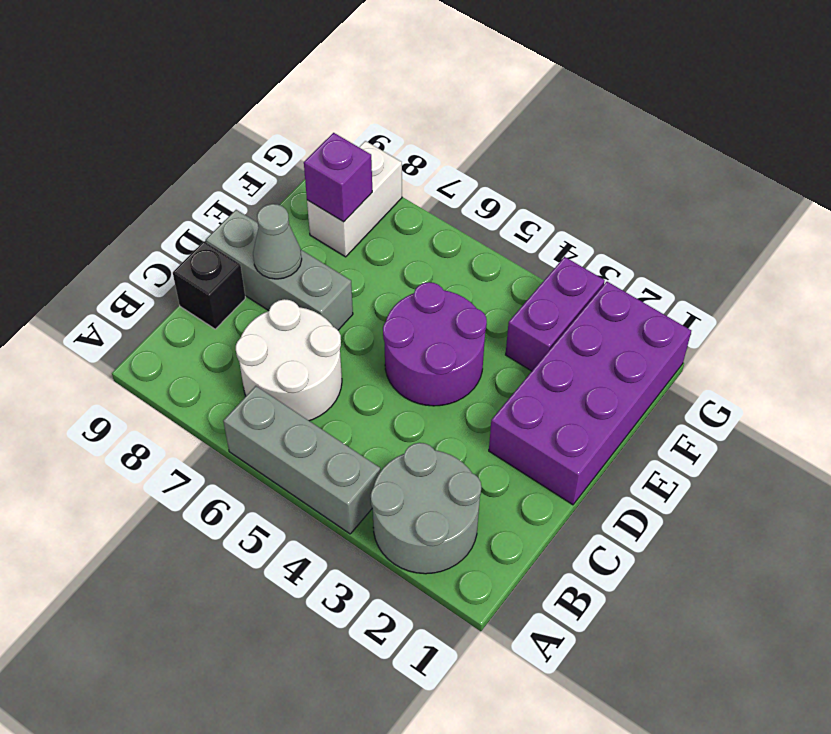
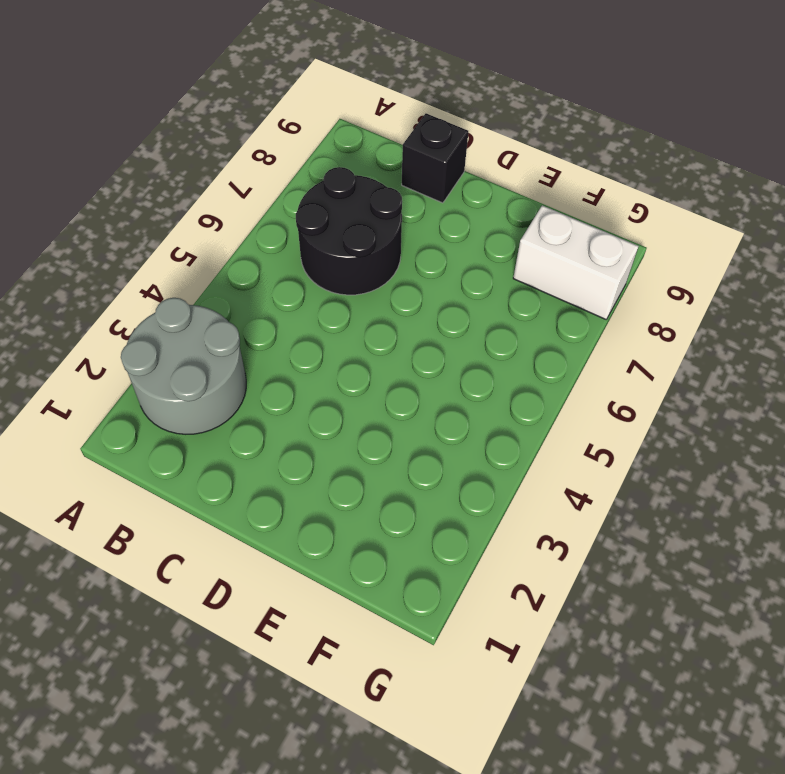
black 2x2 round brick [296,167,402,295] -> white 2x2 round brick [236,299,342,421]
none -> grey 1x3 brick [223,386,380,534]
none -> purple 2x4 brick [489,282,691,505]

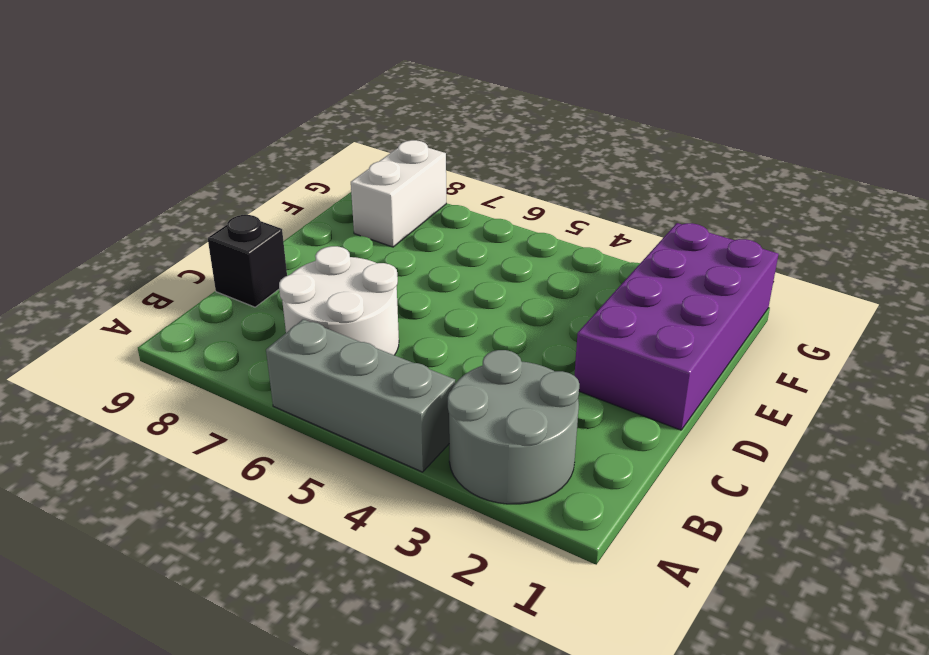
none -> purple 2x2 round brick [383,282,487,406]
none -> grey 1x3 brick [206,210,353,330]

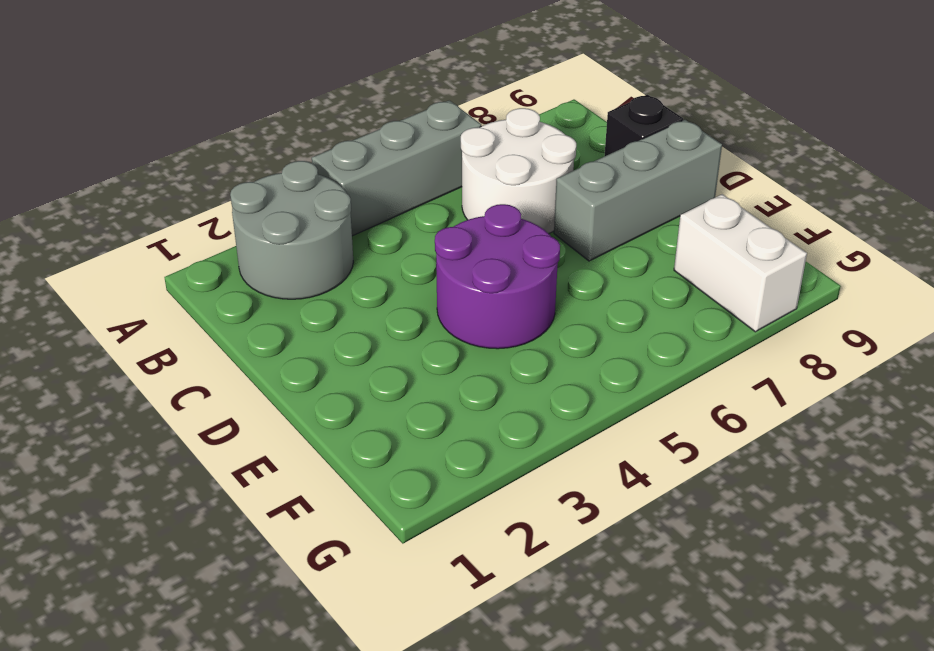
none -> purple 2x4 brick [489,282,691,505]
none -> purple 1x2 brick [506,257,605,371]

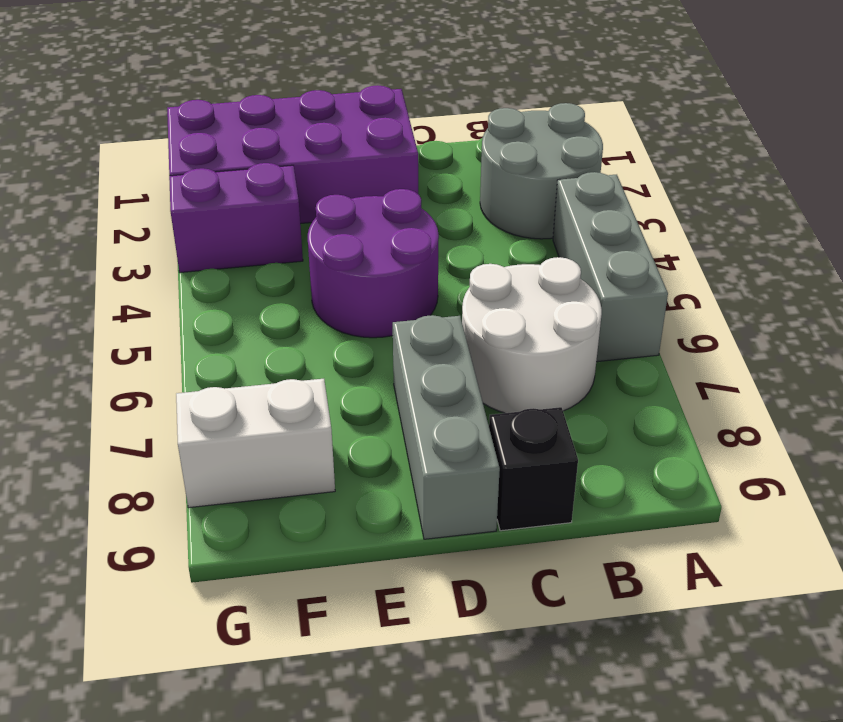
none -> grey 1x1 cone [253,204,302,279]
none -> purple 1x1 brick [304,133,372,222]

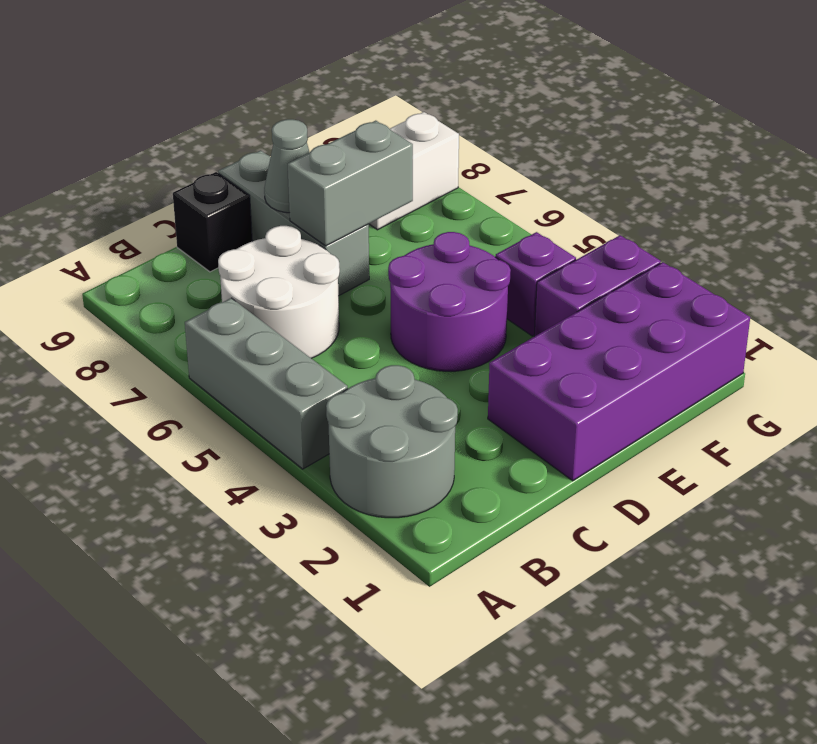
grey 1x2 brick [288,121,413,246] -> none
purple 1x1 brick [495,232,576,336] -> purple 1x1 brick moved to [304,133,372,222]

